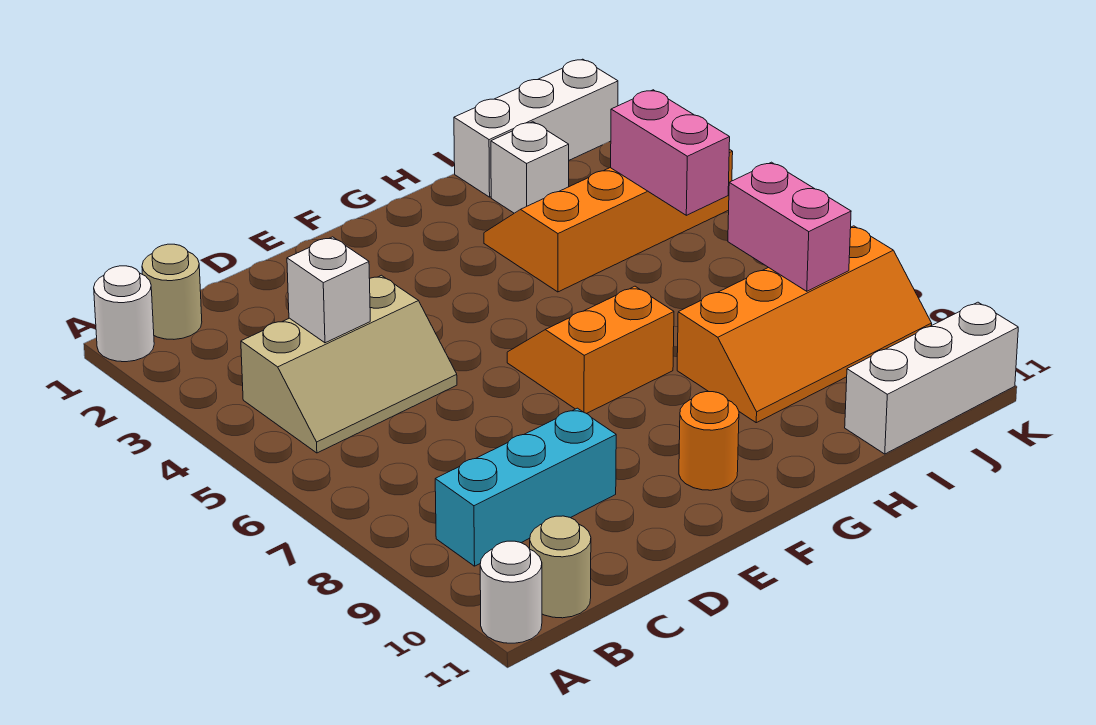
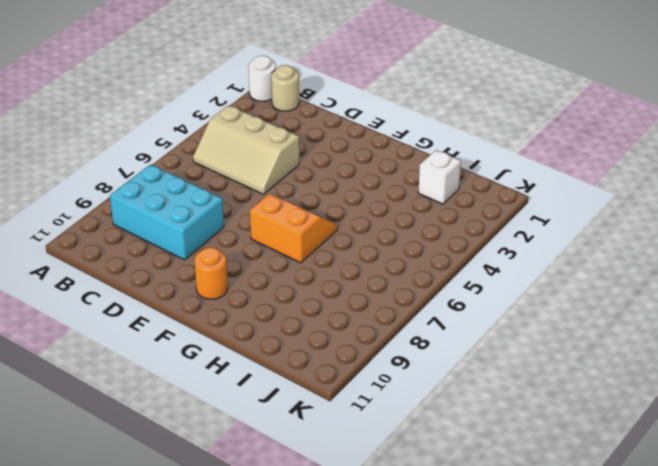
cyan 2x3 brick [110,164,224,260] -> cyan 1x3 brick [435,408,616,566]
none -> white 1x1 round brick [480,541,542,643]
none -> tan 1x1 round brick [530,516,591,618]
none -> orange 2x4 slope [484,149,733,292]

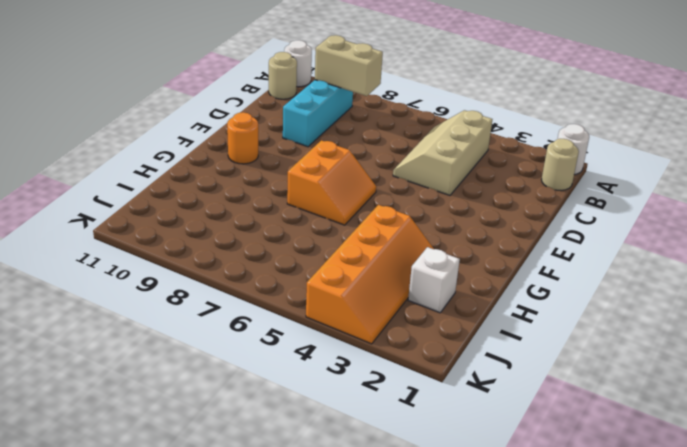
tan 1x2 brick [315,35,383,96] -> none
none -> orange 2x4 slope [677,226,932,423]
none -> white 1x3 brick [454,59,618,197]
none -> white 1x3 brick [845,302,1018,454]

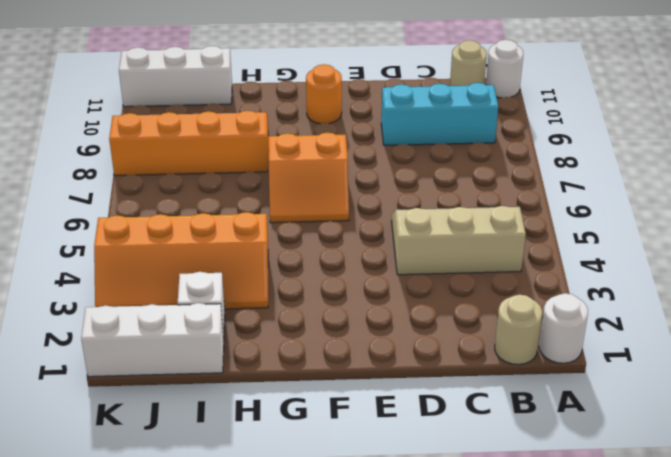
none -> white 1x1 brick [287,237,370,343]
none -> pink 1x2 brick [611,90,730,215]
none -> pink 1x2 brick [728,162,851,291]

